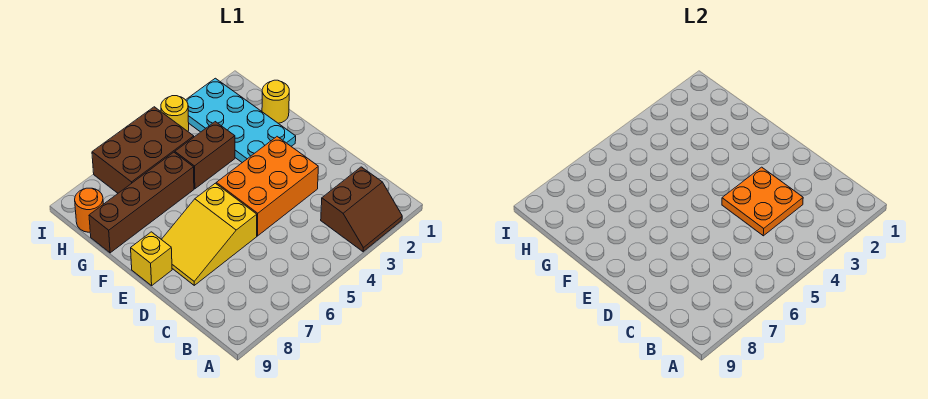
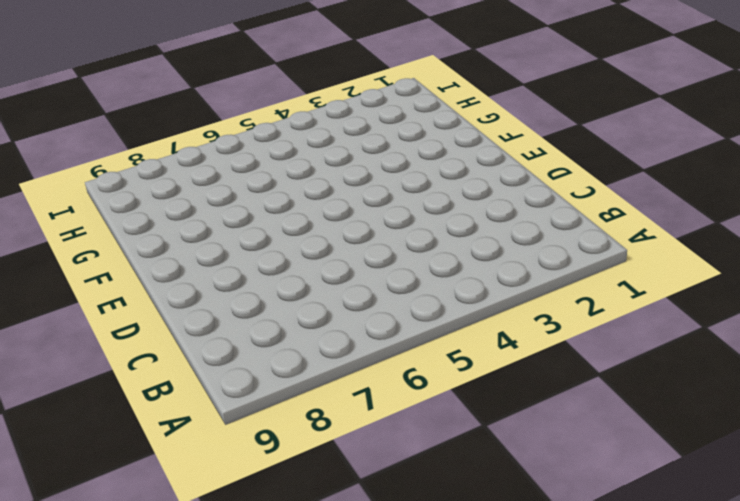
none -> brown 2x2 slope [321,167,402,252]
none -> orange 2x3 brick [216,137,318,236]
none -> yellow 2x3 slope [161,183,257,285]

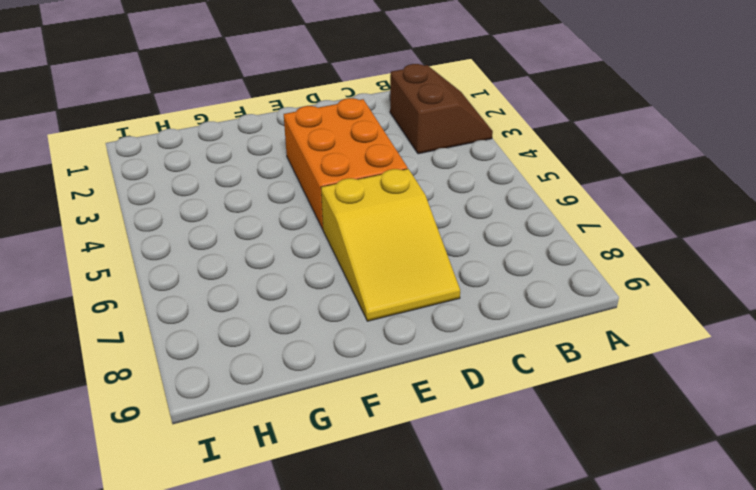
none -> yellow 1x1 brick [131,232,172,286]
none -> cyan 2x4 plate [186,78,296,163]
none -> yellow 1x1 round brick [262,80,289,123]

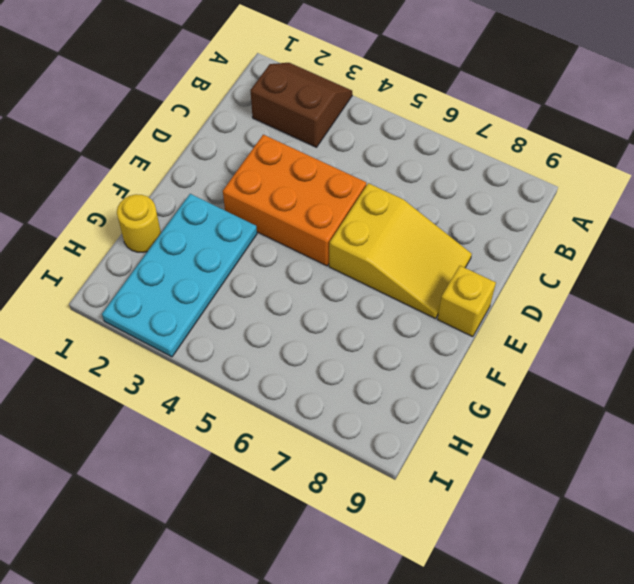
none -> brown 1x2 brick [175,122,235,189]
none -> brown 1x4 brick [89,152,194,253]
none -> brown 2x3 brick [92,107,194,193]

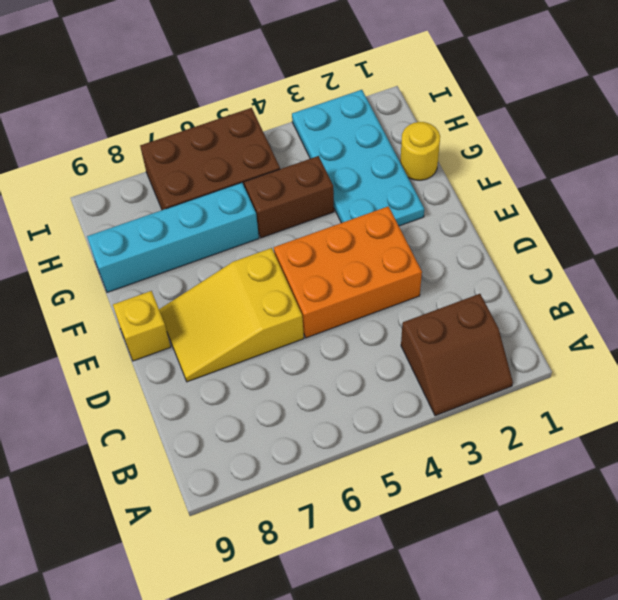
cyan 1x4 brick [87,183,259,292] -> brown 1x4 brick [89,152,194,253]
none -> orange 1x1 round brick [75,188,103,232]
none -> yellow 1x1 round brick [161,96,189,131]
none -> orange 2x2 plate [722,167,803,236]

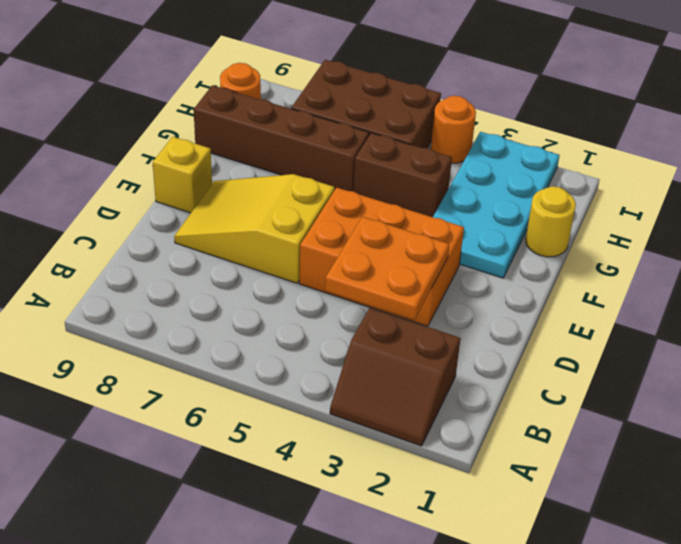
orange 1x1 round brick [431,96,476,163] -> yellow 1x1 round brick [161,96,189,131]

